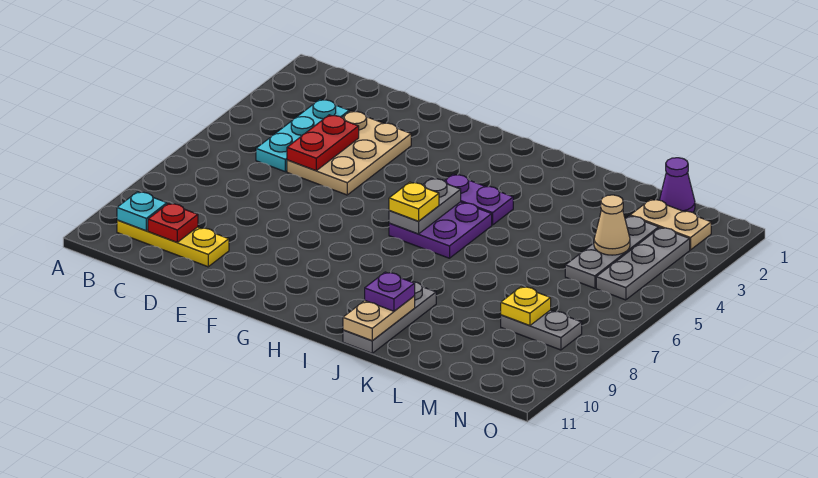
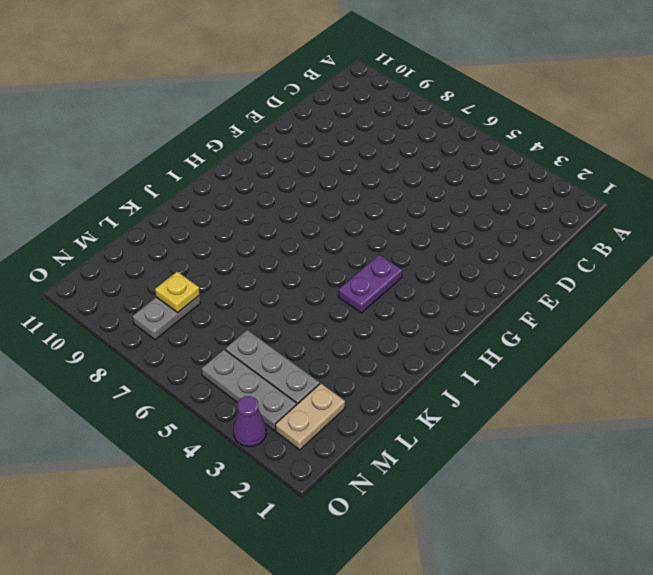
purple 1x1 cone [233,396,266,447] -> purple 1x1 cone moved to [660,158,695,212]
none -> yellow 1x3 plate [117,220,229,267]
none -> cyan 1x3 plate [256,99,349,172]
none -> tan 2x3 plate [287,111,411,195]

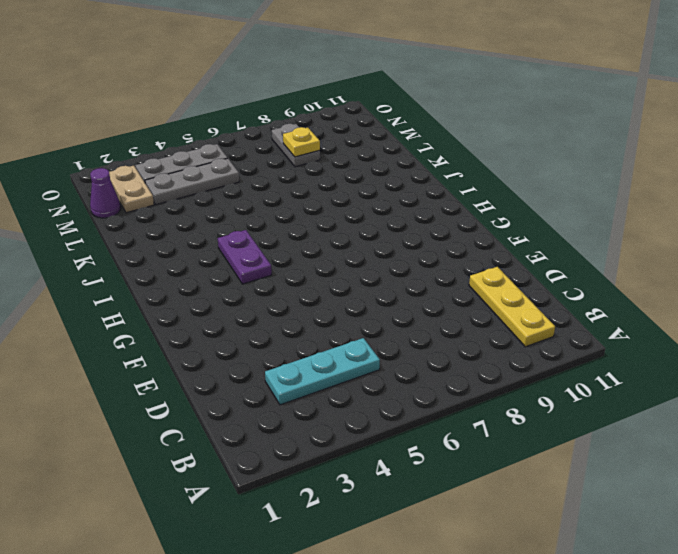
none -> tan 2x3 plate [287,111,411,195]
none -> purple 2x2 plate [389,202,492,258]
none -> grey 1x3 plate [343,282,436,353]

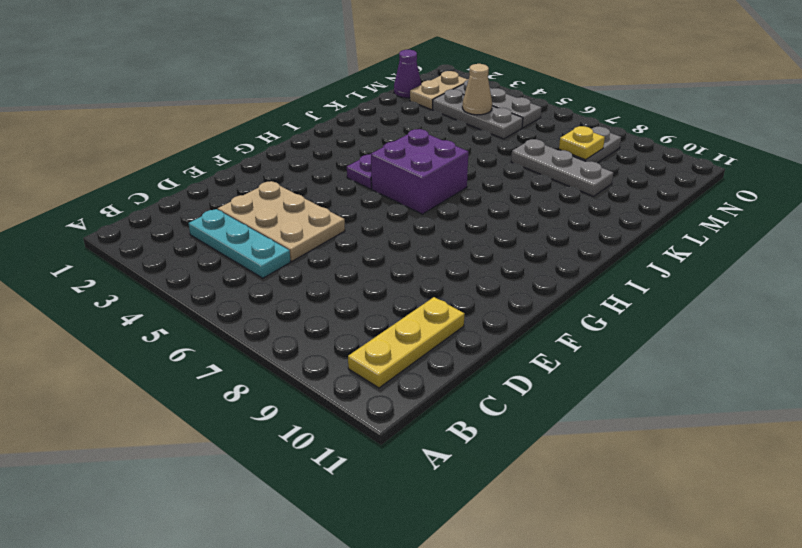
purple 2x2 brick [371,129,468,214] -> purple 2x2 plate [389,202,492,258]
grey 1x3 plate [511,139,613,196] -> grey 1x3 plate moved to [343,282,436,353]
none -> cyan 1x1 plate [117,192,167,231]
none -> red 1x1 plate [148,203,198,242]
none -> red 1x2 plate [287,115,359,171]

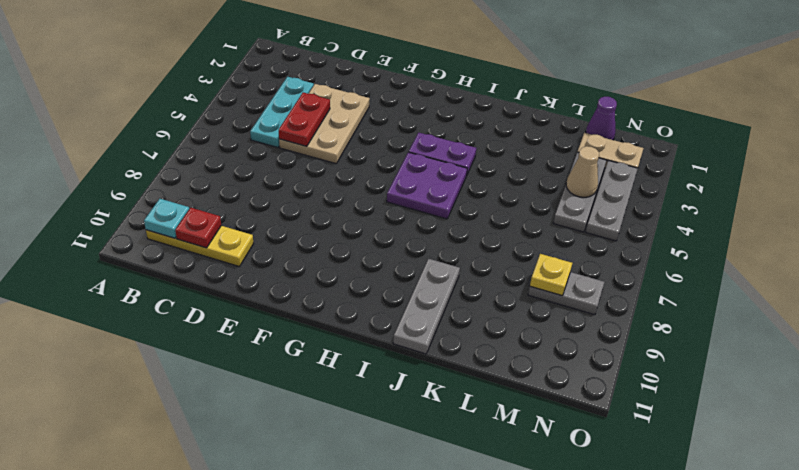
none -> grey 1x2 plate [389,178,461,234]
none -> tan 1x2 plate [343,296,415,341]
none -> yellow 1x1 plate [389,182,439,221]

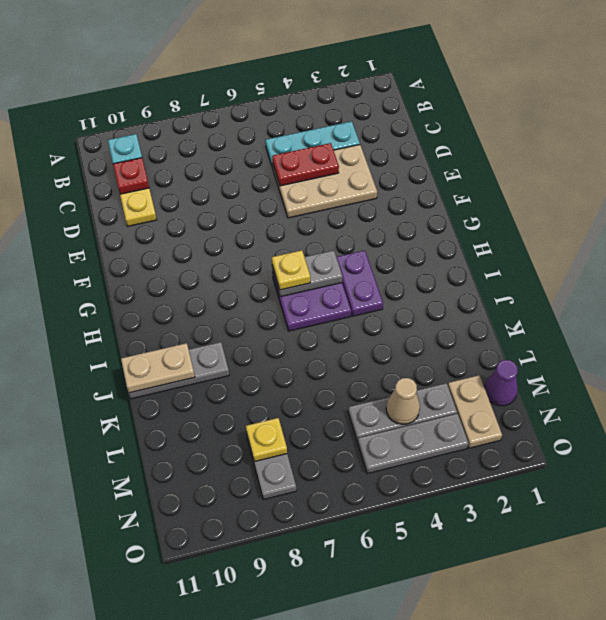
none -> purple 1x1 plate [365,272,415,311]

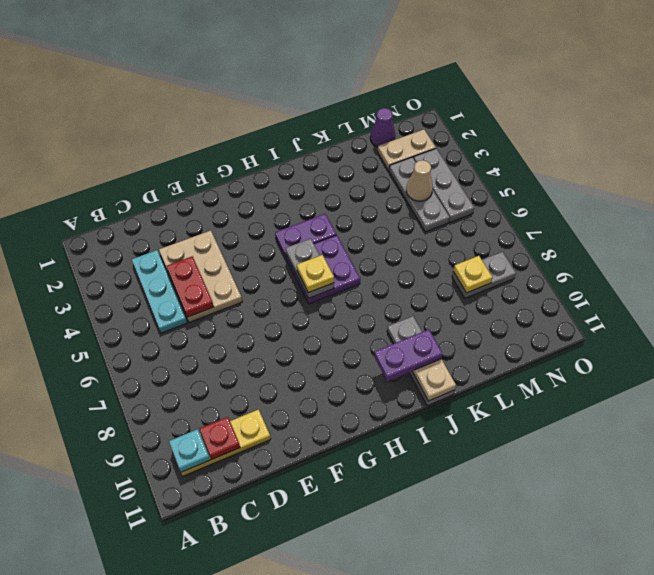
purple 1x2 plate [374,330,443,381] -> purple 1x1 plate [365,272,415,311]

